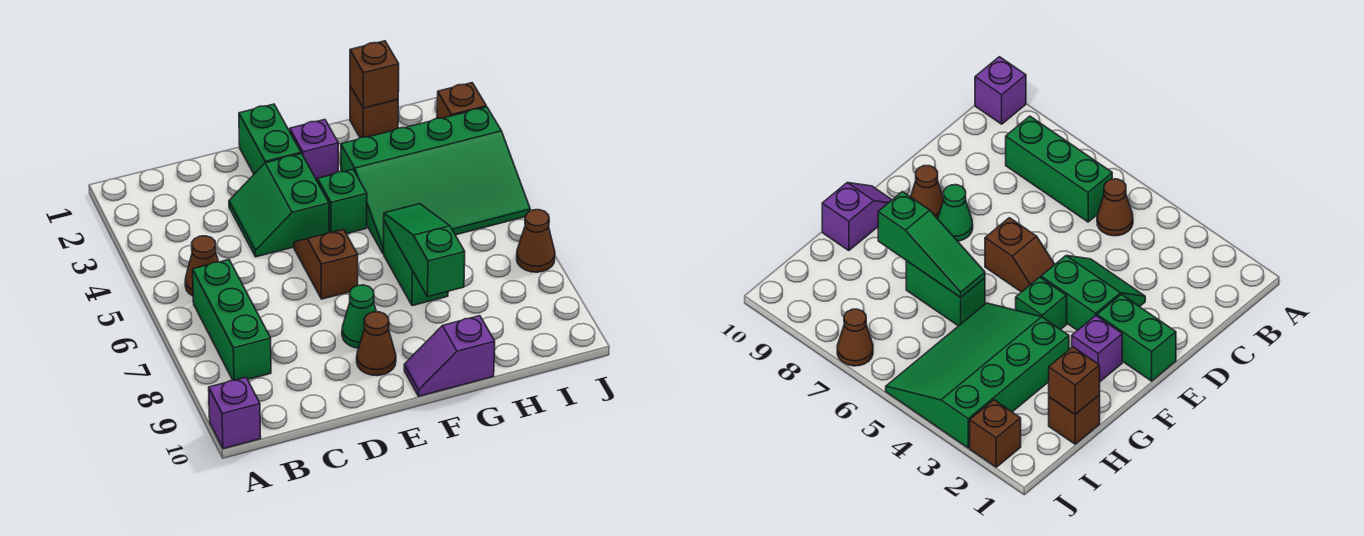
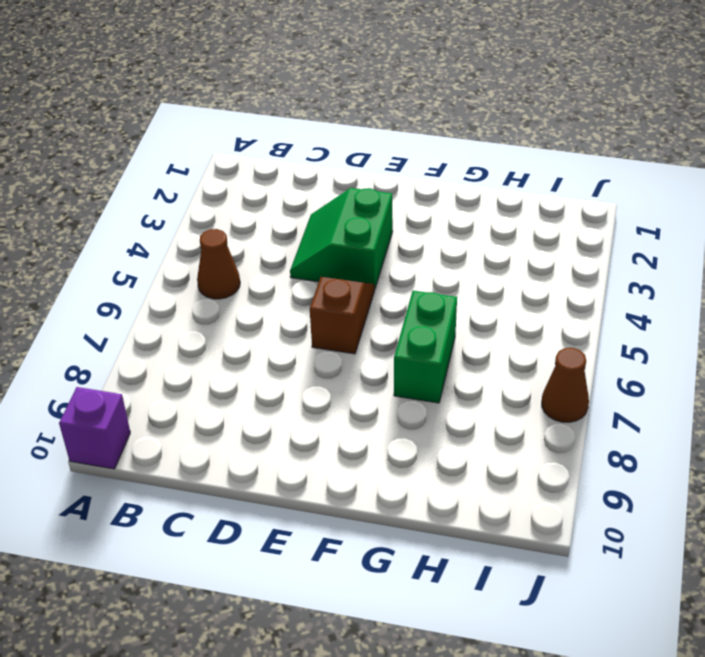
none -> green 1x3 brick [193,260,271,380]
none -> green 1x2 brick [239,104,301,174]
none -> green 1x1 cone [342,285,376,348]

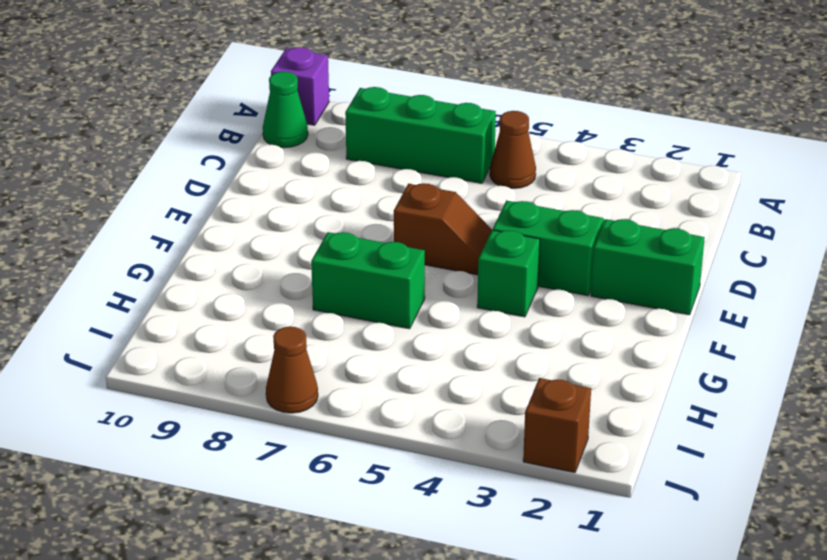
green 1x1 cone [263,72,308,148] -> green 1x1 cone moved to [342,285,376,348]
none -> brown 1x1 cone [357,312,396,376]
none -> purple 1x1 brick [290,120,338,180]
none -> purple 1x2 slope [404,316,495,396]

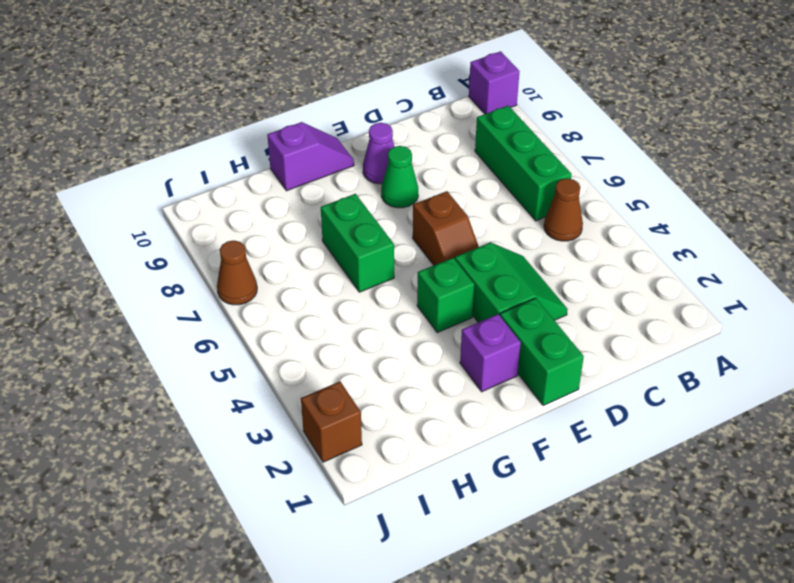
purple 1x1 cone [363,123,394,184] -> brown 1x1 cone [357,312,396,376]
none -> green 3x4 slope [341,107,530,253]
none -> brown 1x1 brick [350,86,398,138]
none -> green 1x3 slope [384,204,465,297]

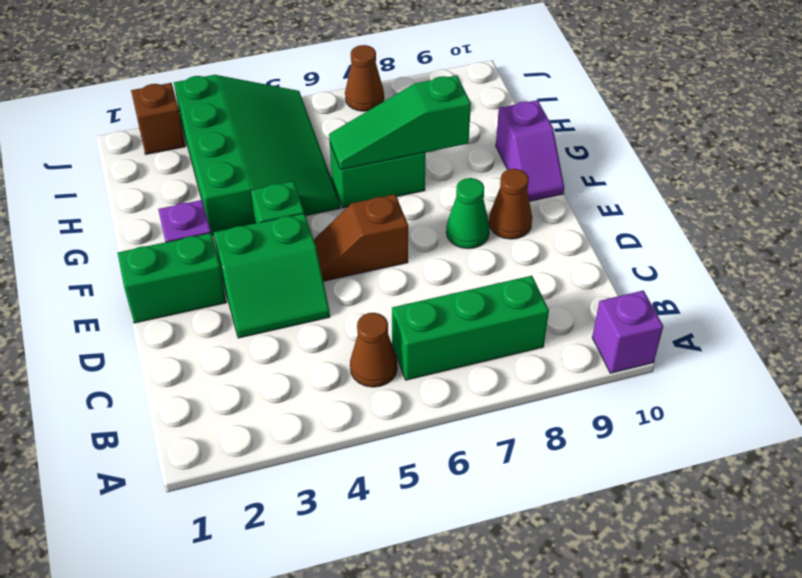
none -> brown 1x1 brick [350,86,398,138]
none -> brown 1x1 brick [350,41,399,108]

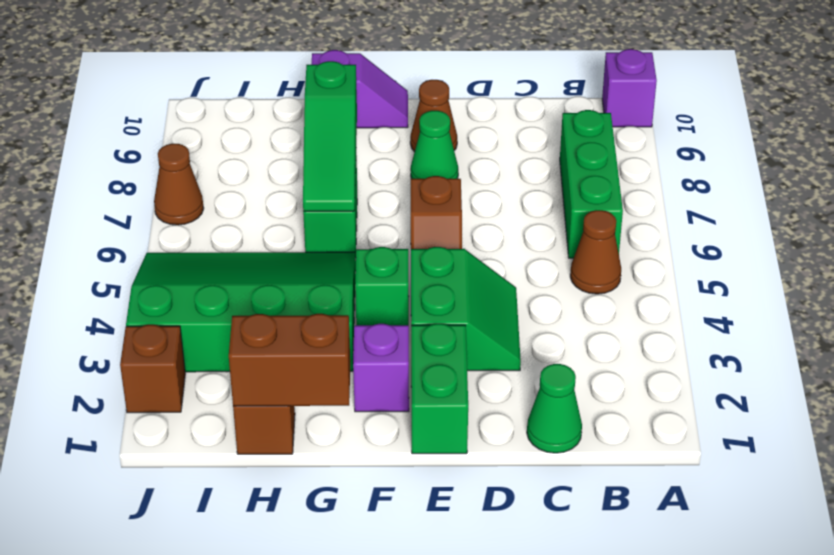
green 1x1 cone [527,364,582,453] -> none
brown 1x2 brick [229,314,350,406] -> brown 1x1 brick [350,41,399,108]

